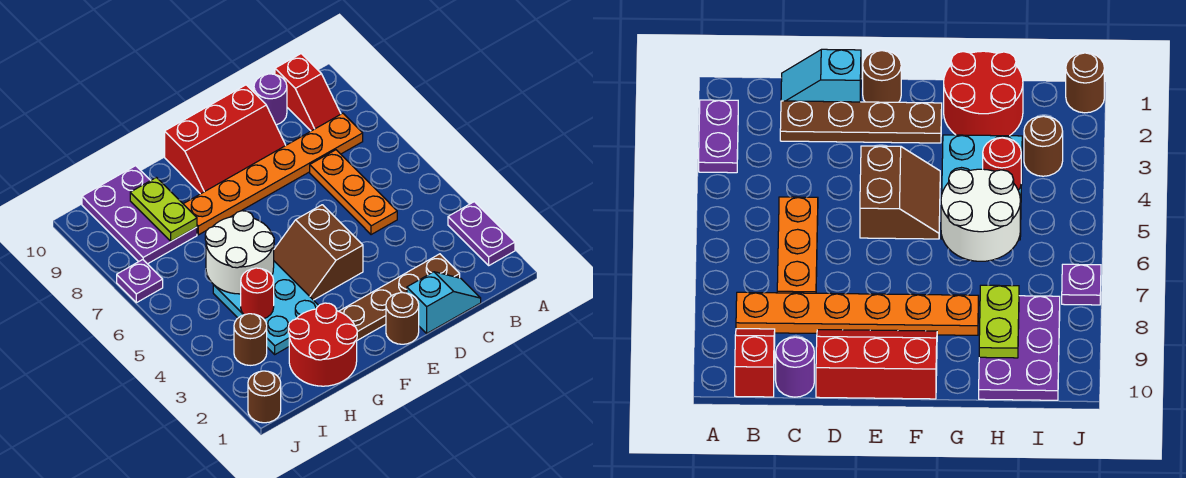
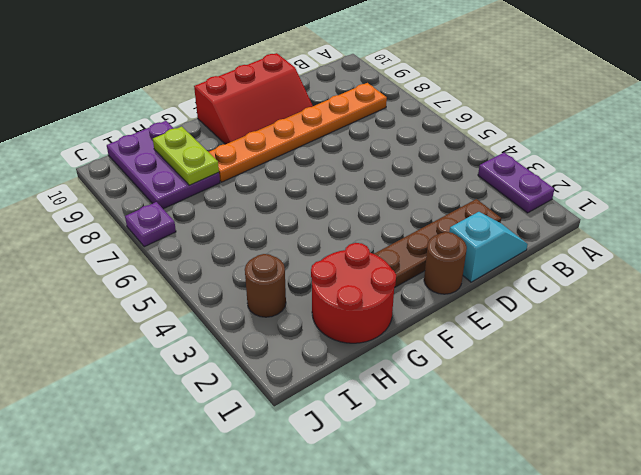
none -> red 1x2 slope [275,54,341,131]
none -> orange 1x3 plate [310,150,397,235]
none -> purple 1x1 round brick [254,74,287,125]

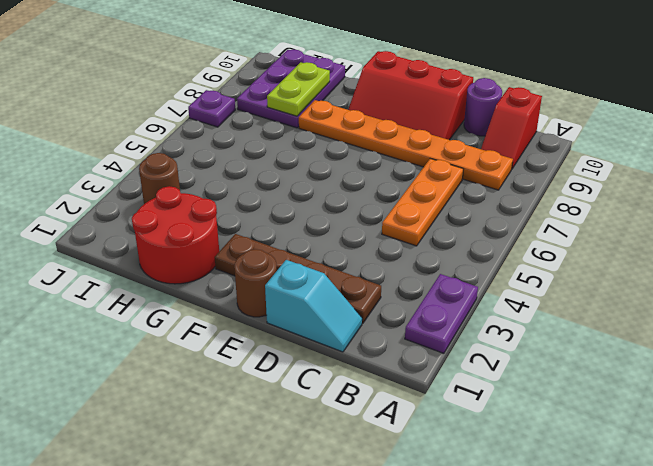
none -> brown 2x2 slope [274,205,363,300]
none -> cyan 2x3 plate [213,261,319,354]
none -> brown 1x1 round brick [248,371,281,423]

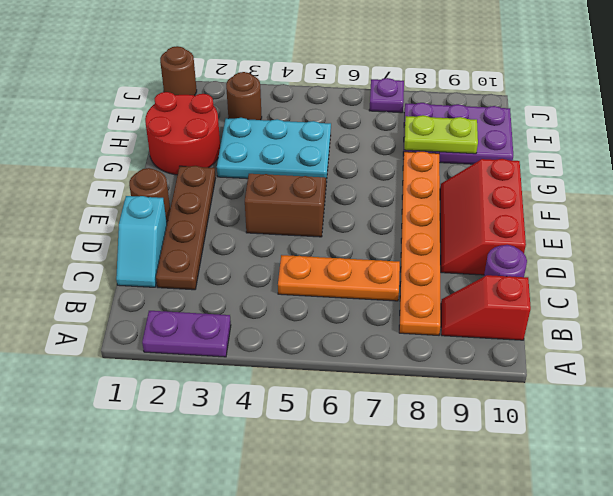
none -> white 2x2 round brick [205,211,274,294]
none -> red 1x1 round brick [241,268,274,319]

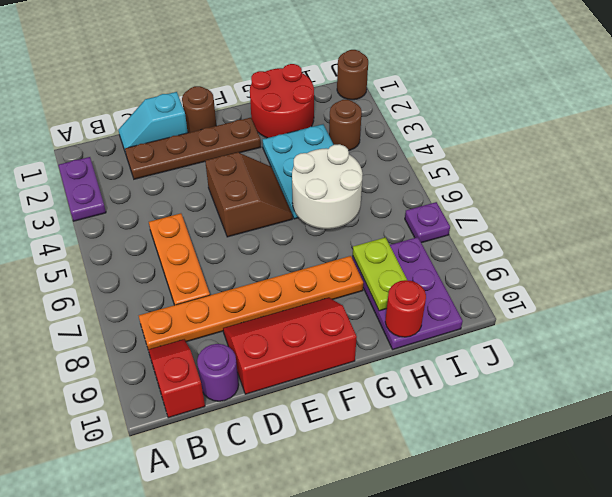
red 1x1 round brick [385,280,426,337] -> red 1x1 round brick moved to [241,268,274,319]

